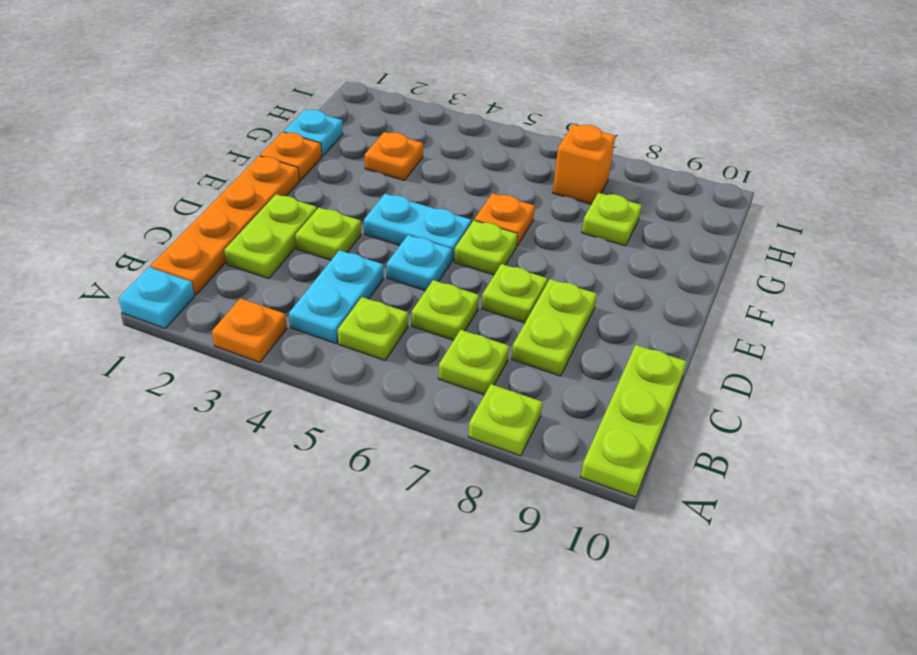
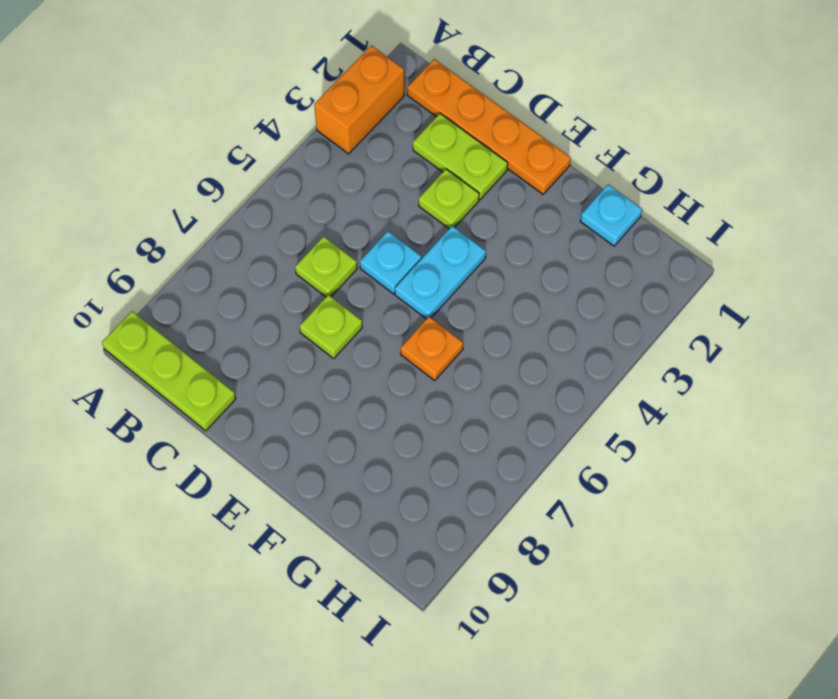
orange 1x2 brick [314,46,404,154] -> orange 1x1 plate [212,298,287,362]
none -> cyan 1x1 plate [118,267,195,328]
none -> lime 1x1 plate [468,384,542,456]
none -> cyan 1x2 plate [289,250,384,344]

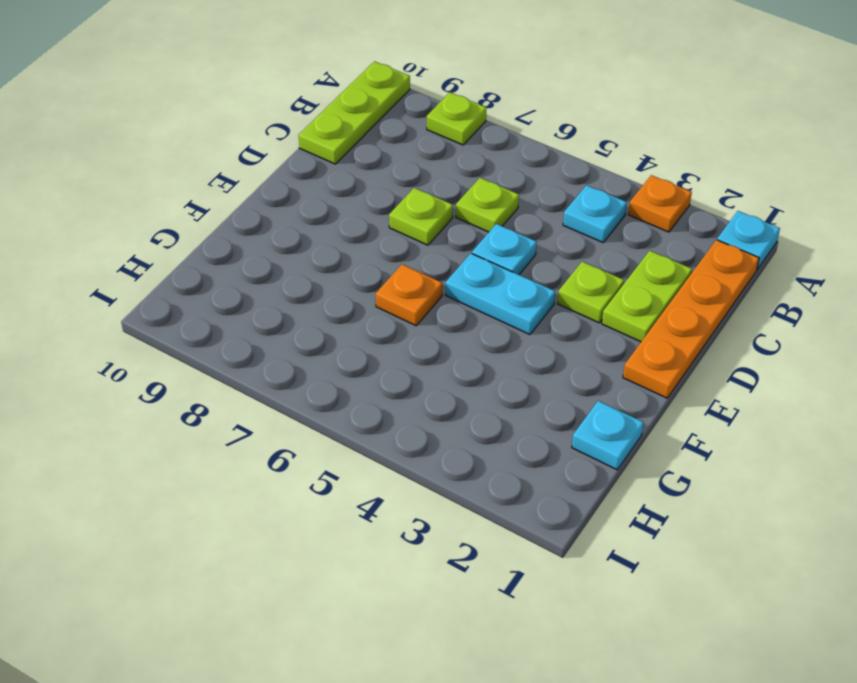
cyan 1x1 plate [563,185,627,242] -> cyan 1x2 plate [289,250,384,344]
none -> lime 1x1 plate [338,297,408,360]
none -> lime 1x1 plate [438,330,509,395]
none -> lime 1x2 plate [511,279,597,376]

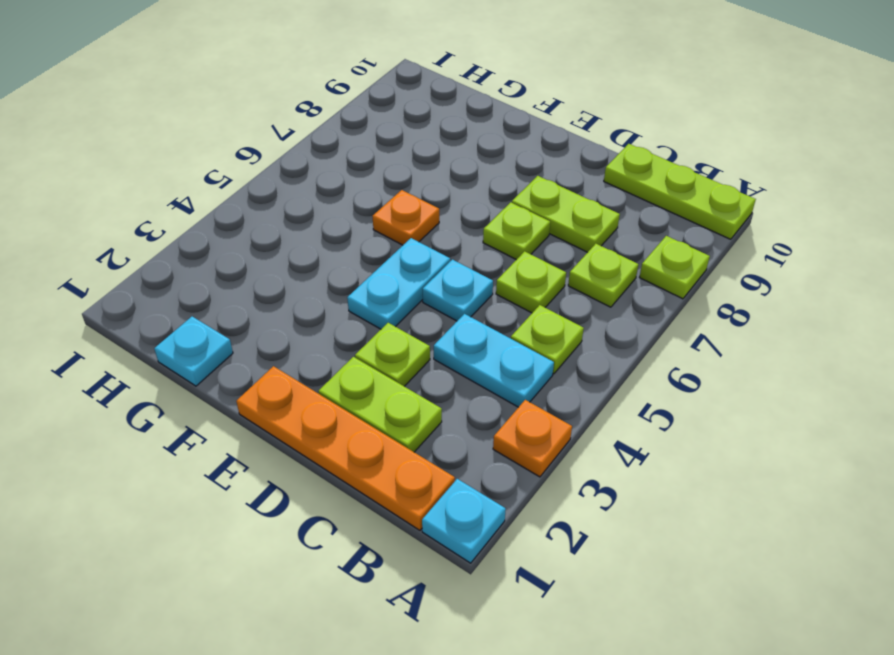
none -> lime 1x1 plate [454,221,517,275]
none -> orange 1x1 plate [260,132,322,181]
none -> orange 1x1 plate [365,132,423,180]

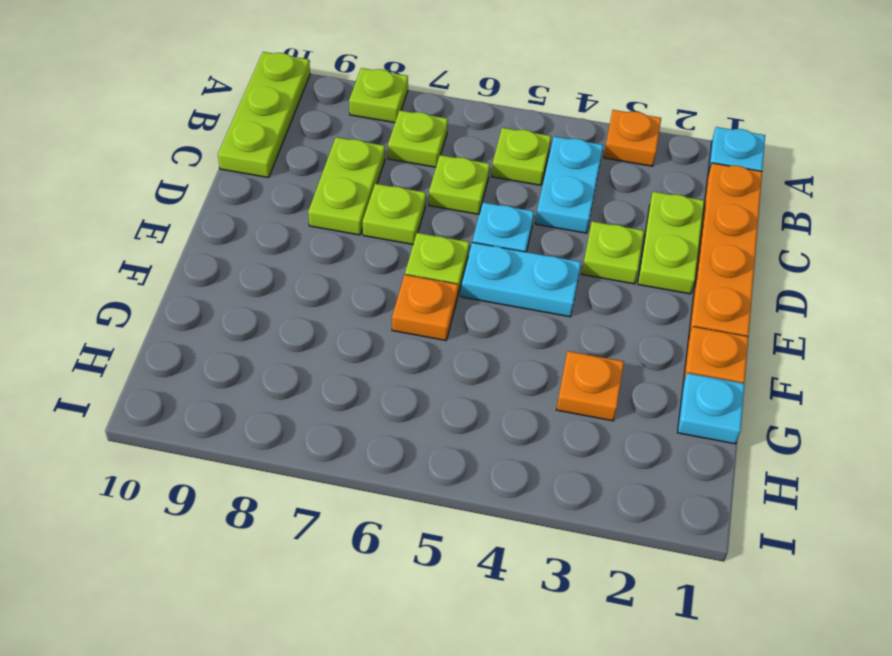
none -> lime 1x1 plate [582,193,642,246]
none -> orange 1x1 brick [552,124,615,204]

